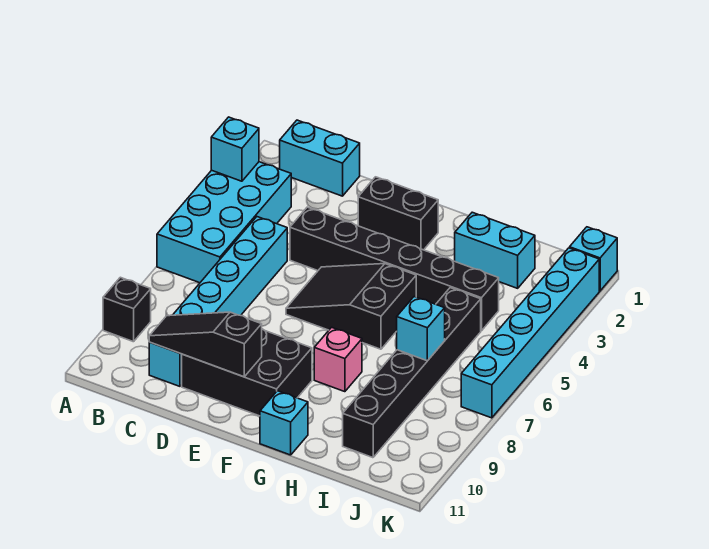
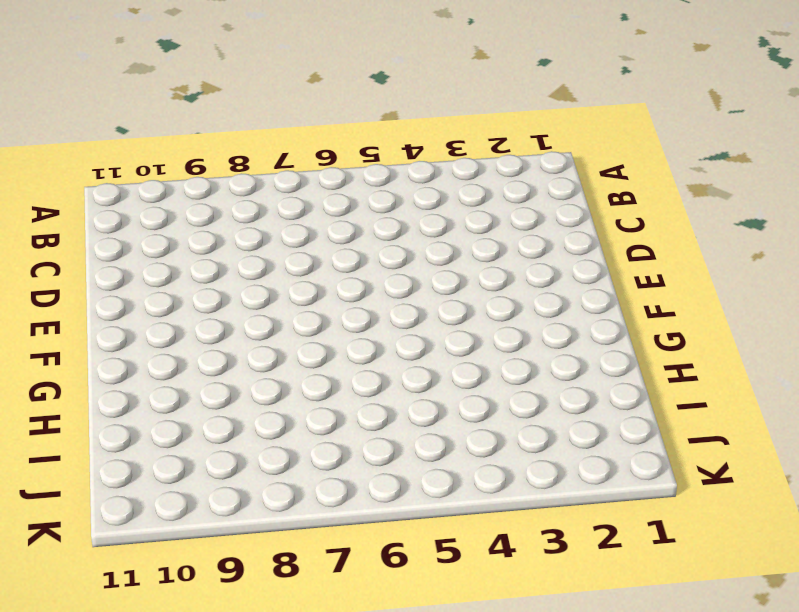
none -> cyan 2x4 brick [157,162,291,283]
none -> black 1x1 brick [103,277,151,342]
none -> cyan 1x2 brick [280,120,360,196]

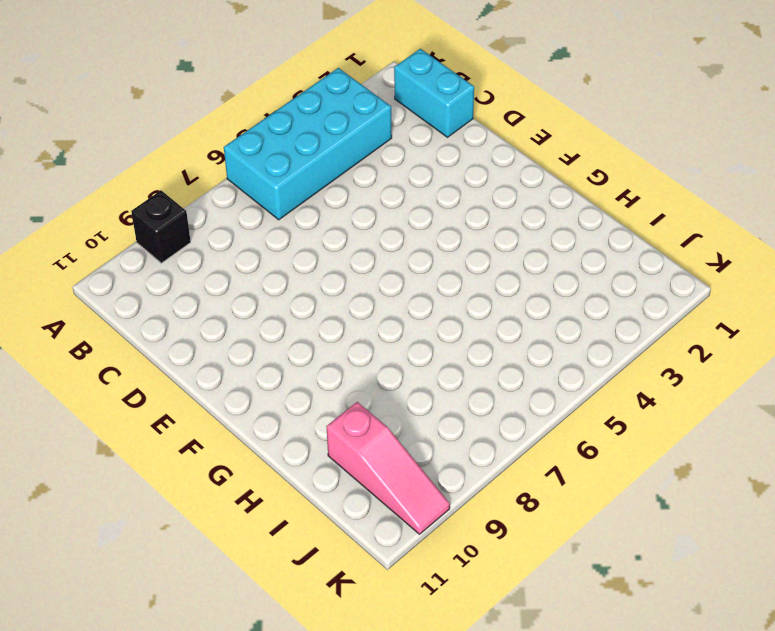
pink 1x3 slope [326,402,450,534] -> black 1x6 brick [343,288,481,458]
none -> cyan 1x6 brick [149,217,287,386]
none -> black 1x6 brick [290,207,499,331]
none -> black 2x3 brick [182,329,312,416]

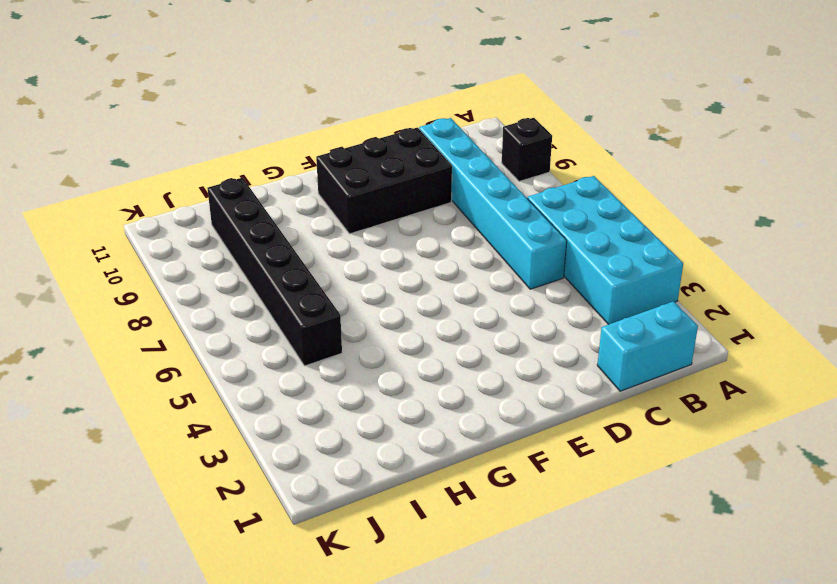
none -> black 1x6 brick [290,207,499,331]
none -> black 1x2 brick [358,177,438,250]
none -> black 2x3 slope [286,264,416,349]

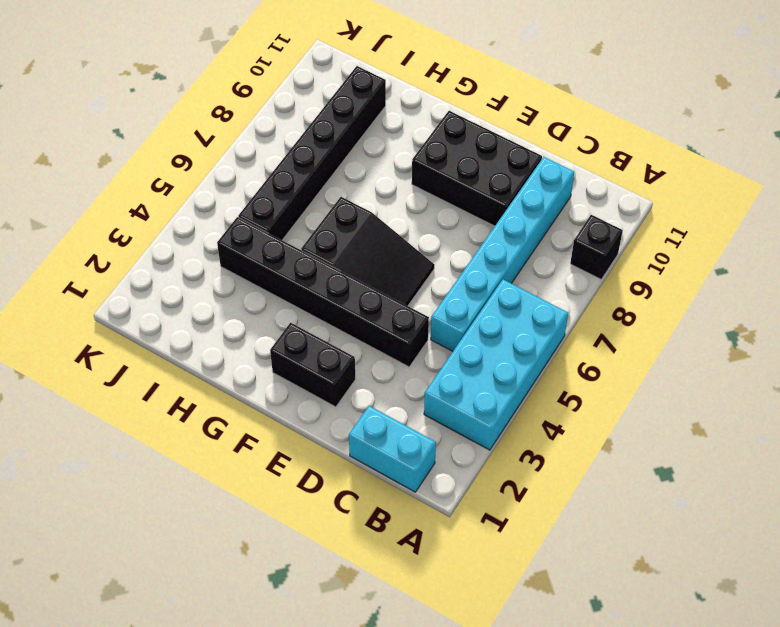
none -> pink 1x1 brick [314,327,362,392]
none -> cyan 1x1 brick [260,391,308,455]
none -> cyan 1x2 brick [455,212,535,288]

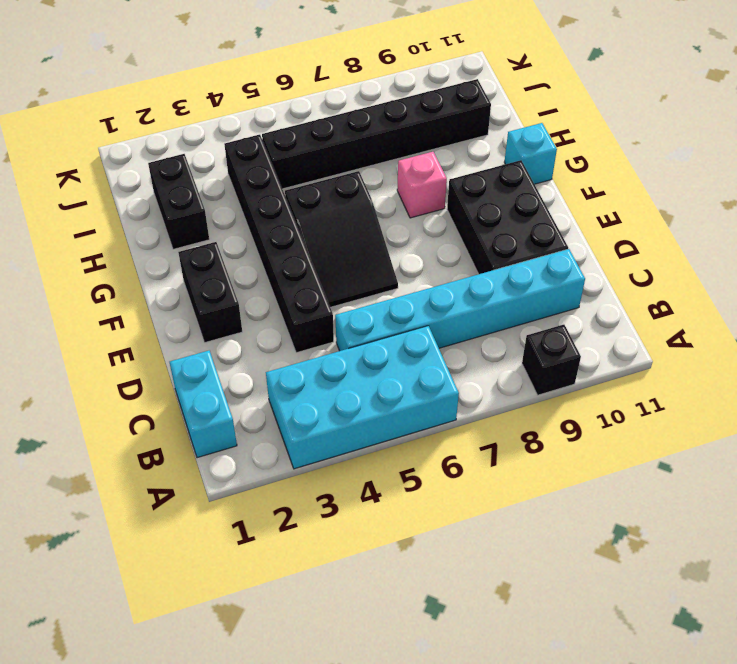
black 1x2 brick [148,154,209,249] -> cyan 1x2 brick [455,212,535,288]
none -> cyan 1x1 brick [570,227,617,291]
none -> cyan 1x6 brick [461,248,599,418]
none -> cyan 1x1 brick [211,117,259,181]

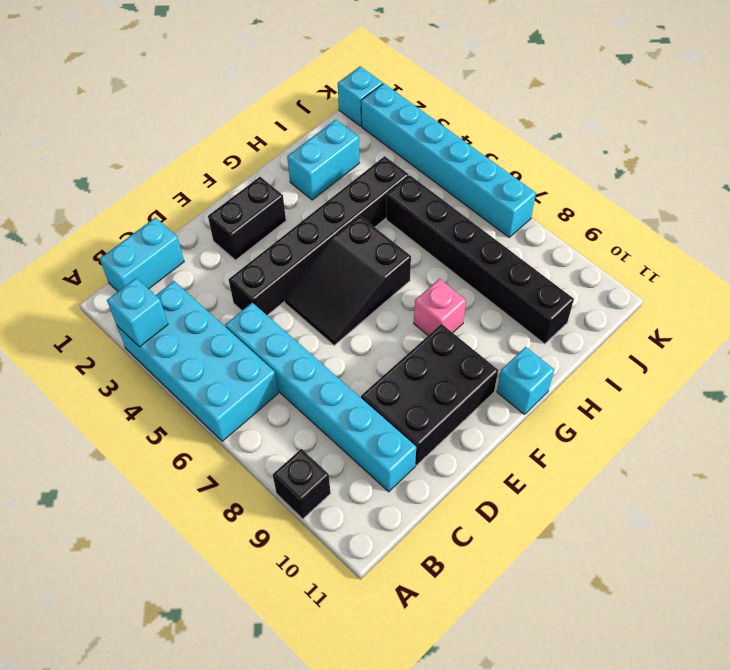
none -> black 1x3 slope [149,312,262,377]
none -> cyan 1x1 brick [397,297,445,361]

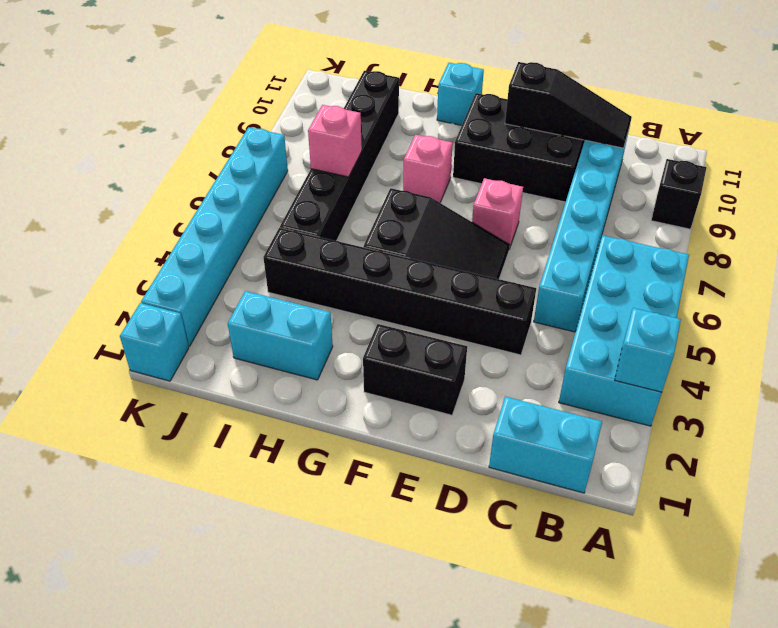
pink 1x1 brick [472,178,523,248] -> none
pink 1x1 brick [308,105,362,177] -> cyan 1x1 brick [397,297,445,361]

